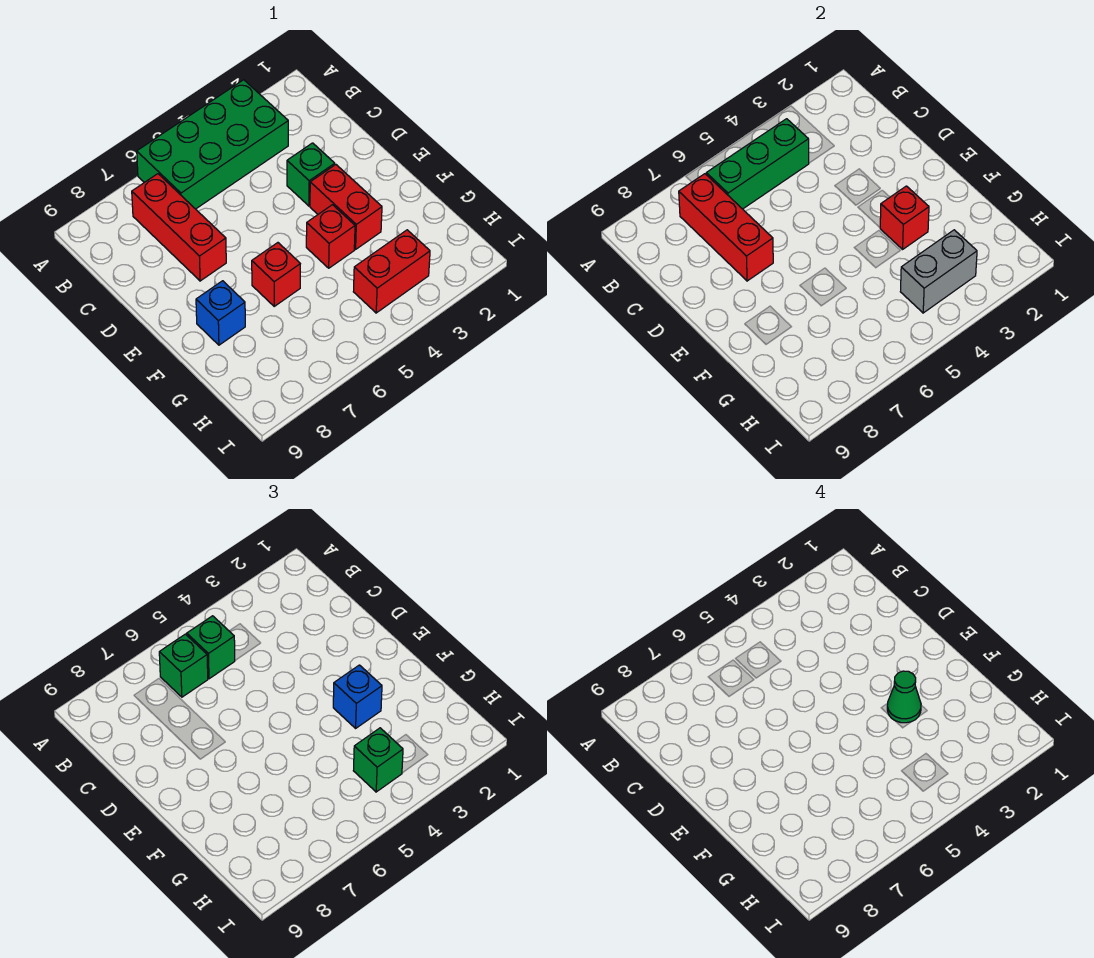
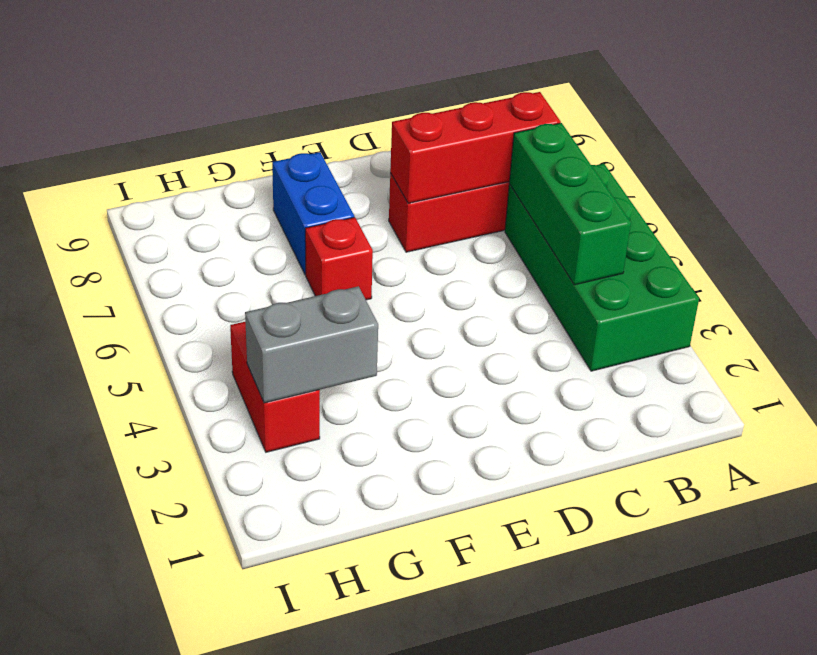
blue 1x2 brick [272,152,354,275] -> blue 1x1 brick [196,281,245,345]
grey 1x2 brick [245,286,378,403] -> grey 1x2 brick turned to [900,230,977,313]
none -> green 1x1 brick [287,143,335,206]
none -> red 1x2 brick [310,165,382,249]
none -> red 1x1 brick [306,205,355,268]

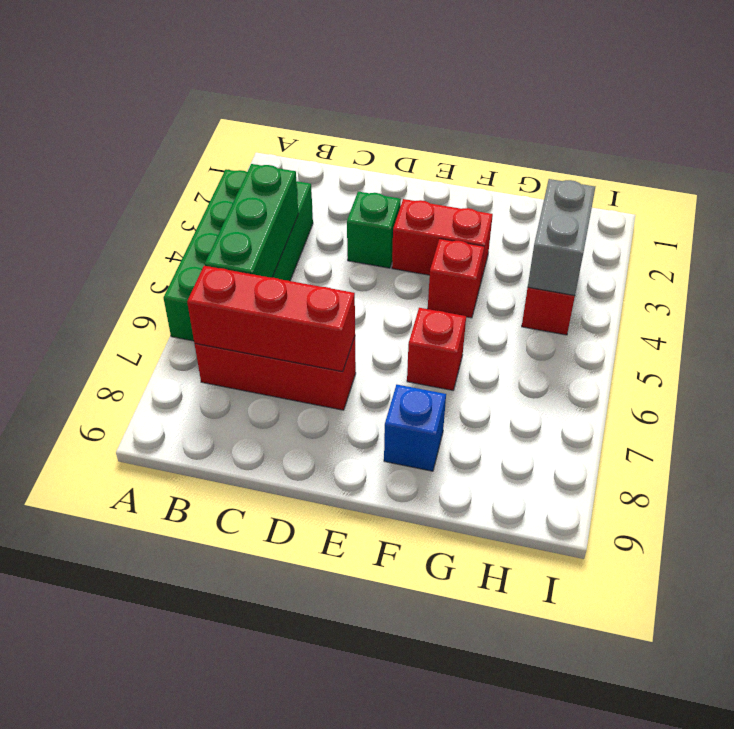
none -> red 1x1 brick [880,186,929,249]
none -> green 1x1 brick [187,616,235,679]
none -> green 1x1 brick [159,634,208,697]

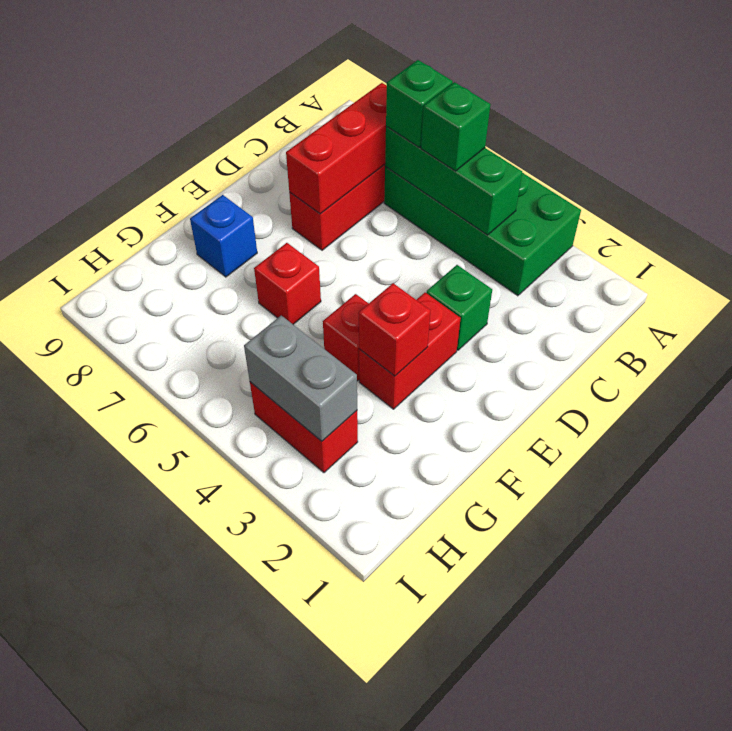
none -> blue 1x1 brick [333,665,382,728]
none -> green 1x1 brick [353,728,403,792]
none -> green 1x1 cone [887,671,921,723]

